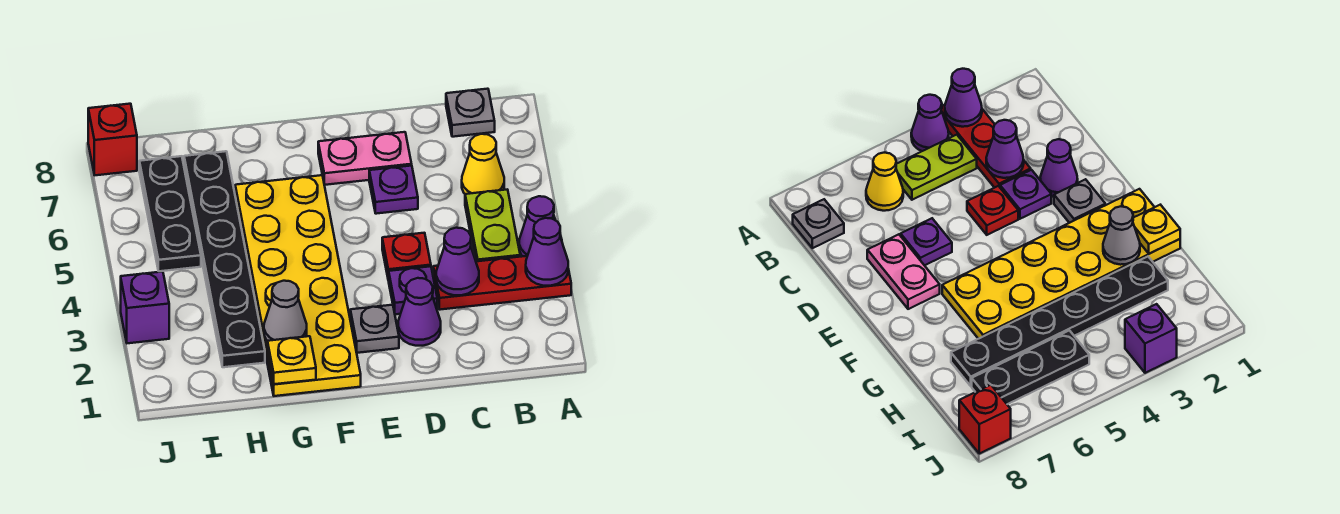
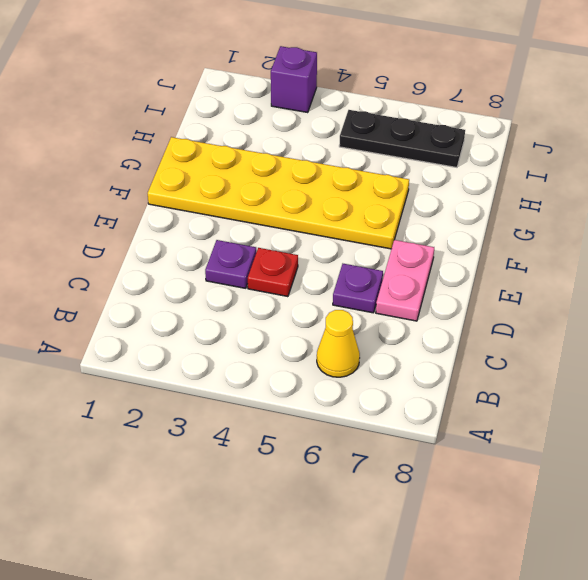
none -> red 1x3 plate [433,256,571,310]
none -> purple 1x1 cone [519,196,562,256]
none -> lime 1x2 plate [465,190,520,261]

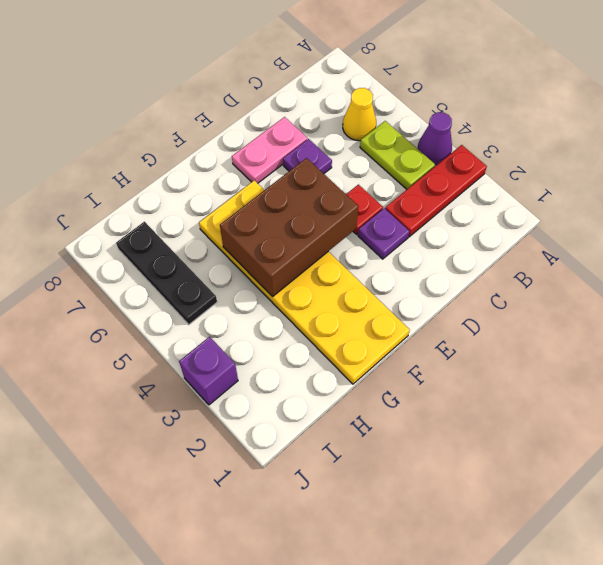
brown 2x3 brick [220,158,358,297] -> none
none -> grey 1x1 plate [446,89,495,137]
none -> purple 1x1 cone [398,278,441,346]
none -> grey 1x1 plate [350,305,399,353]

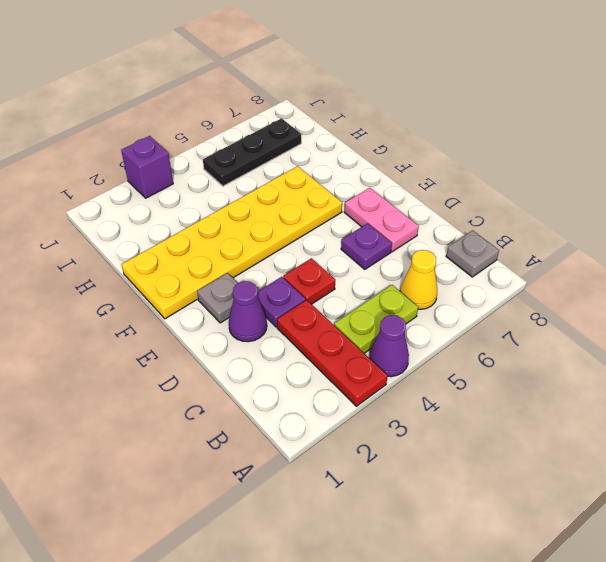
none -> black 1x6 plate [184,151,265,367]
none -> red 1x1 brick [88,104,137,175]
none -> purple 1x1 cone [526,218,568,286]

